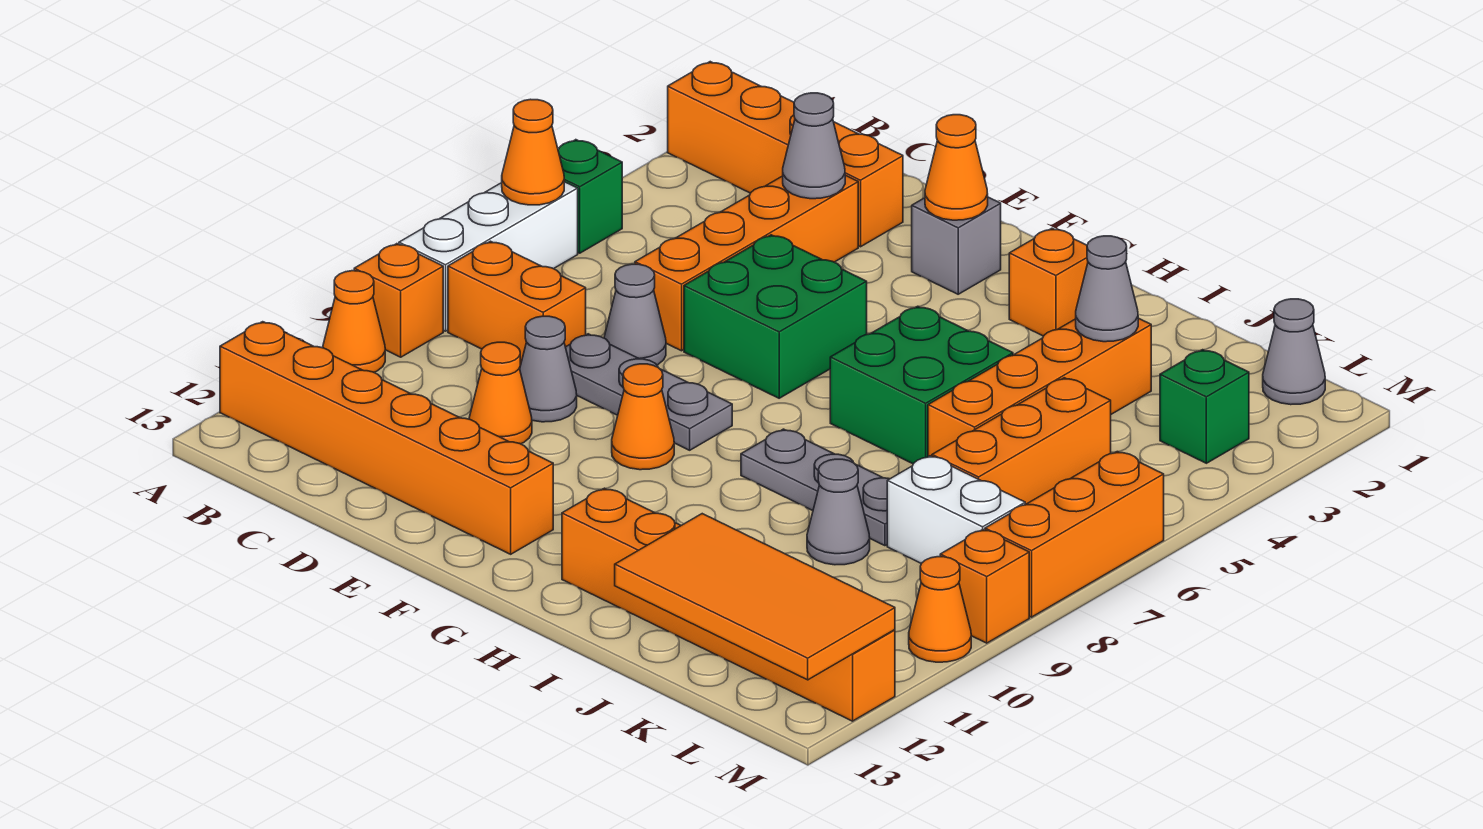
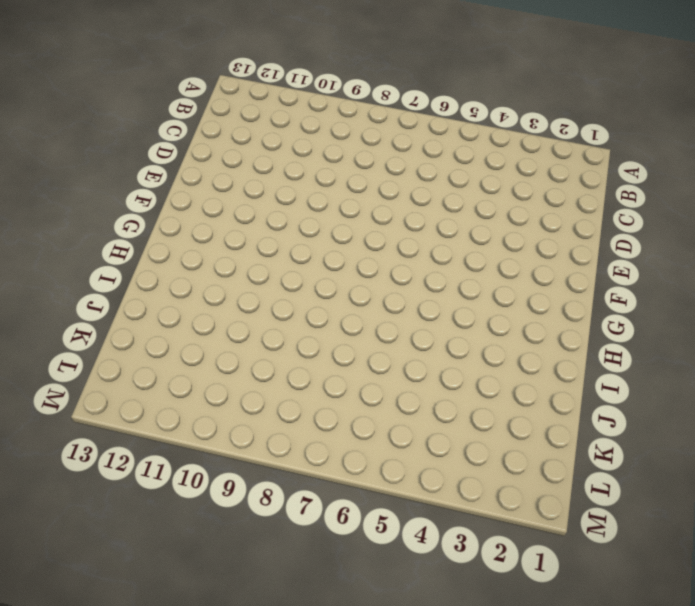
none -> orange 1x4 brick [668,62,903,247]
none -> green 1x1 brick [558,140,622,253]
none -> white 1x3 brick [399,182,578,331]
none -> orange 1x1 brick [354,244,443,357]

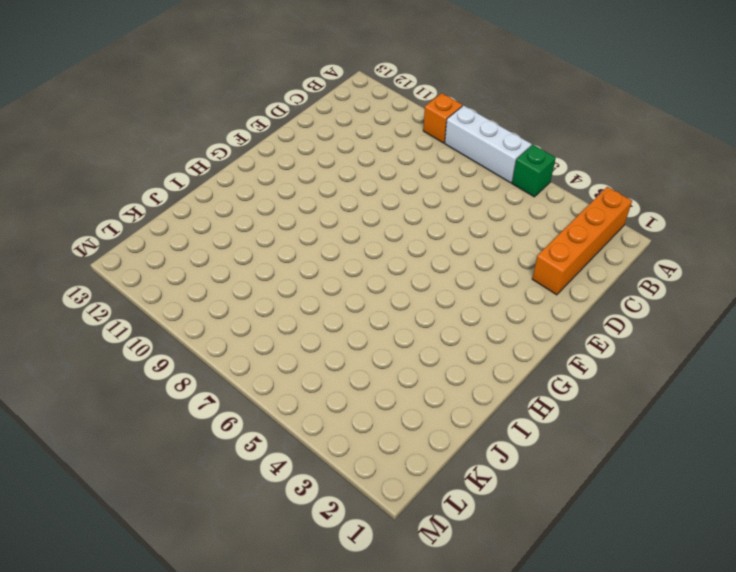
none -> orange 1x1 cone [323,271,385,372]
none -> orange 1x6 brick [220,322,553,554]
none -> orange 1x2 brick [448,241,586,366]
none -> orange 1x4 brick [635,175,858,351]

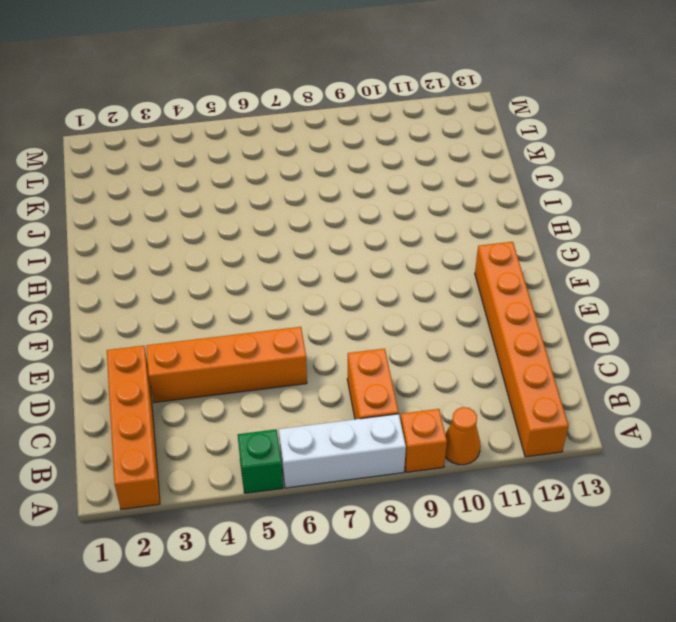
none -> grey 1x1 cone [604,264,666,365]
none -> grey 1x3 plate [566,334,732,450]
none -> grey 1x1 cone [520,316,577,422]
none -> orange 1x1 cone [469,342,532,444]

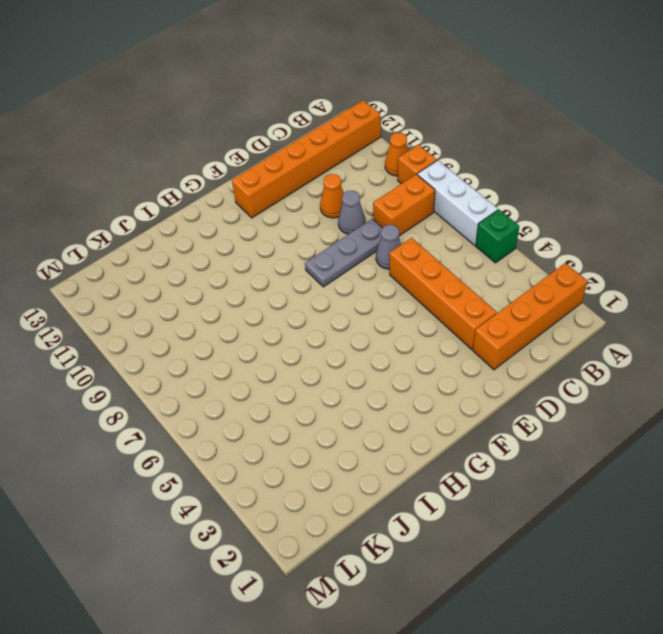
none -> green 2x2 brick [684,235,867,398]
none -> grey 1x1 brick [912,197,1001,294]
none -> orange 1x1 cone [612,364,674,470]
none -> orange 1x1 brick [1009,228,1088,336]

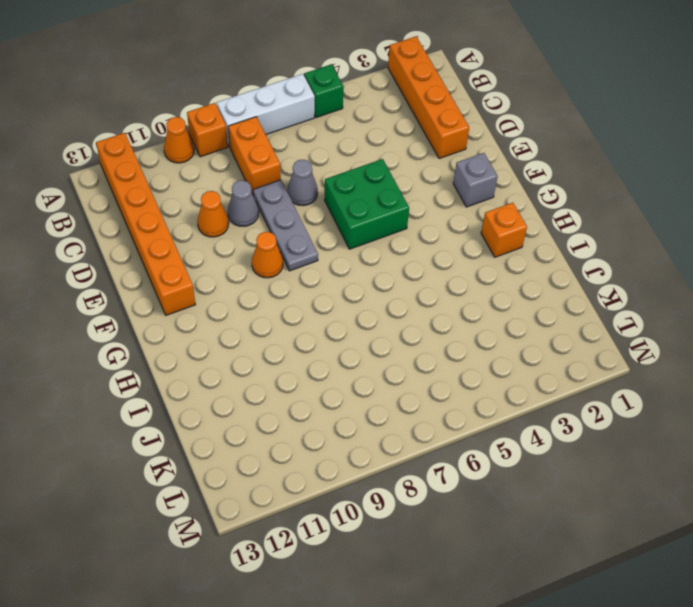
none -> orange 1x4 brick [635,175,858,351]
none -> green 2x2 brick [830,306,1013,464]
none -> grey 1x3 plate [741,429,889,546]
none -> orange 1x6 brick [562,488,895,721]

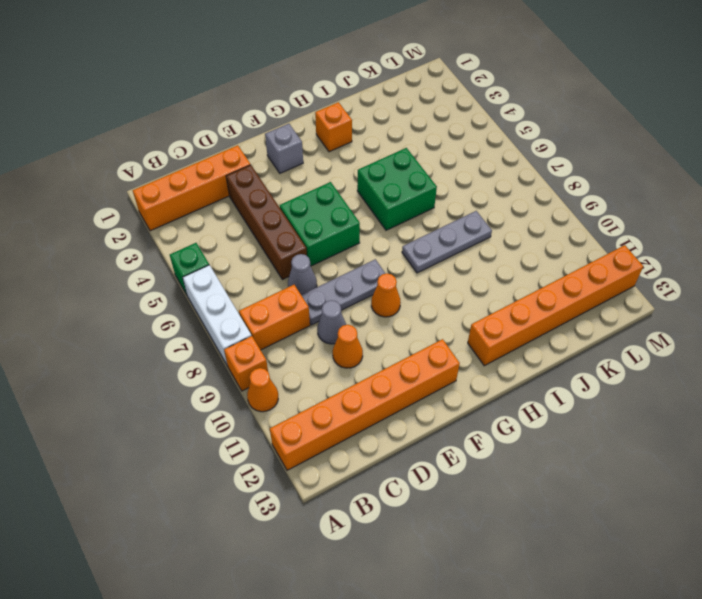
brown 1x4 brick [226,165,307,280] -> orange 1x4 brick [635,175,858,351]
none -> orange 1x4 brick [928,318,1151,457]
none -> grey 1x1 cone [807,459,870,565]
none -> orange 1x3 brick [932,378,1111,504]
none -> white 1x2 brick [887,456,1025,564]

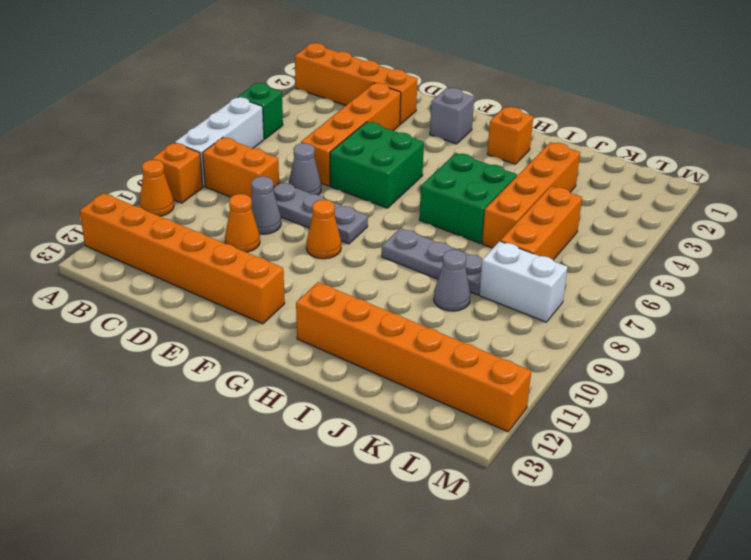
none -> grey 1x1 cone [1263,299,1325,405]
none -> green 1x1 brick [1160,350,1249,463]
none -> orange 1x3 brick [985,452,1164,617]
none -> orange 1x1 brick [940,530,1029,643]

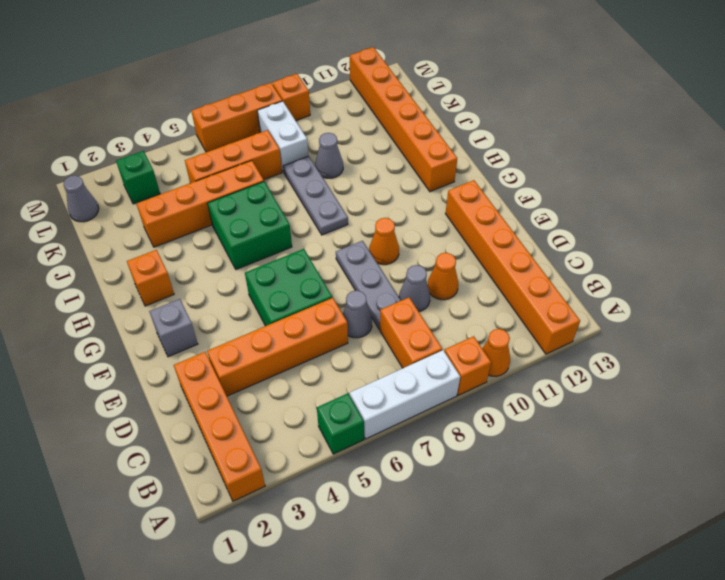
none -> orange 1x1 cone [909,557,971,662]
none -> orange 1x1 cone [502,99,564,205]
none -> grey 1x1 cone [783,93,845,199]
none -> orange 1x1 cone [925,115,988,220]

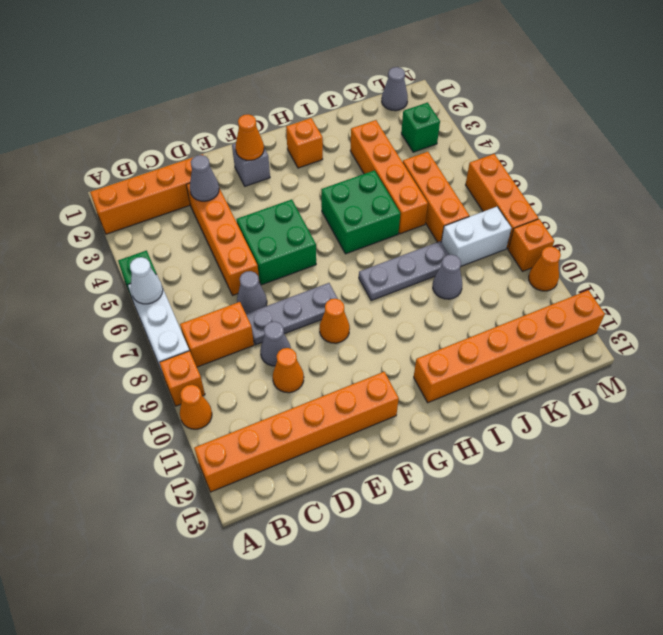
white 1x1 cone [130,257,163,304] -> orange 1x1 cone [502,99,564,205]
none -> grey 1x1 cone [1076,236,1138,342]
none -> orange 2x4 tile [615,514,895,680]

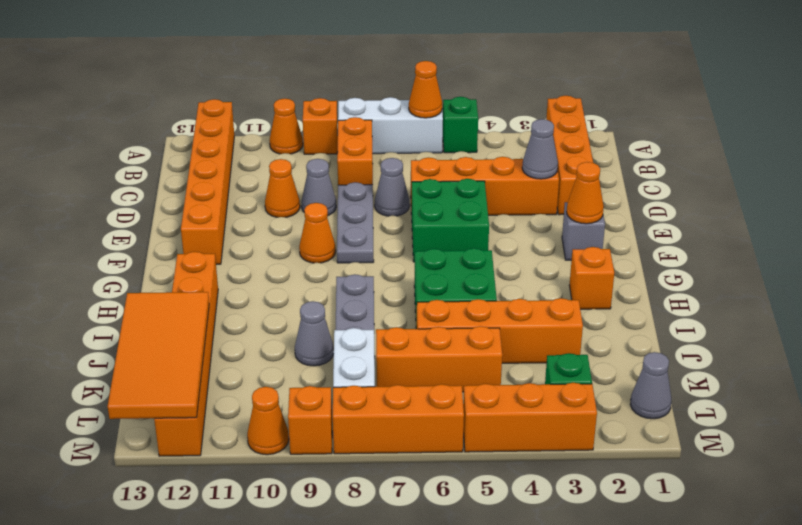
orange 1x3 brick [463,383,597,452] -> none
none -> grey 1x1 cone [1076,236,1138,342]

